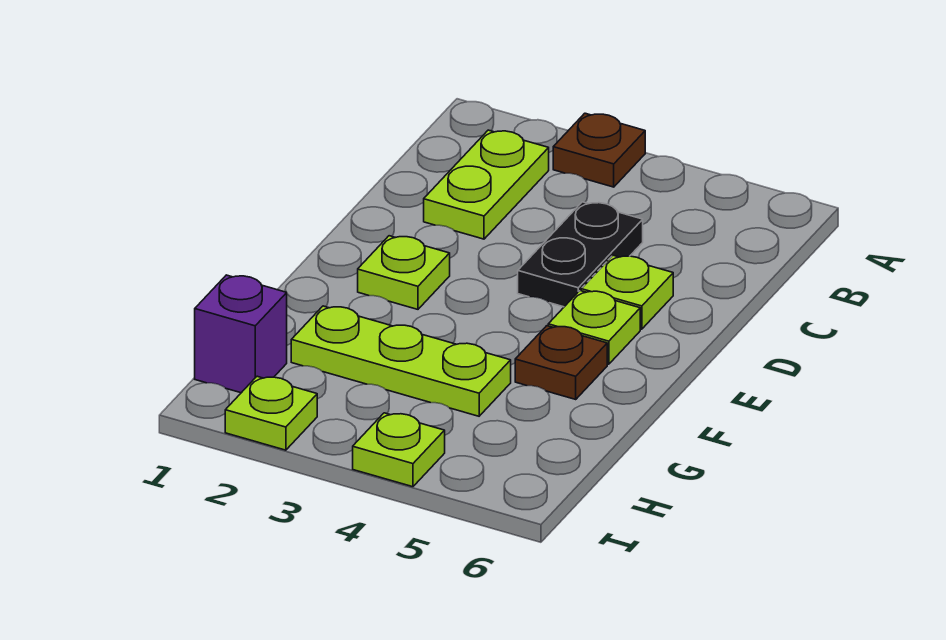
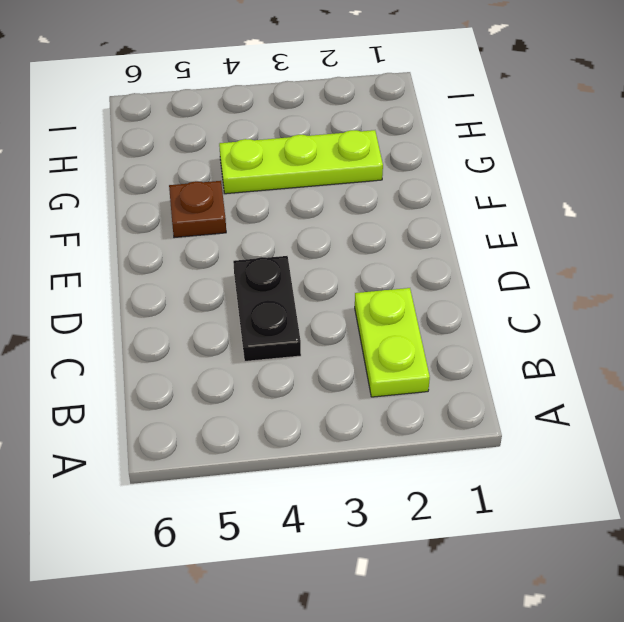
none -> brown 1x1 plate [553,113,645,187]
none -> lime 1x1 plate [581,255,673,329]

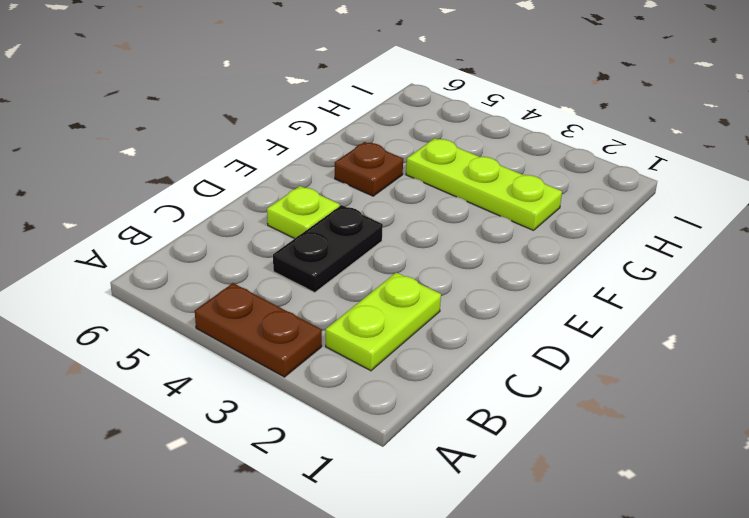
brown 1x2 plate [195,283,322,377] -> brown 1x1 plate [553,113,645,187]
none -> lime 1x1 plate [358,236,450,309]
none -> lime 1x1 plate [548,291,640,364]

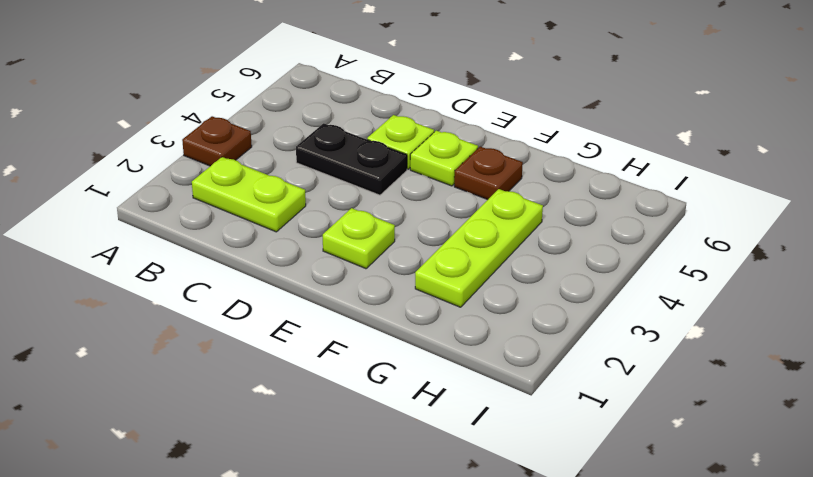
none -> purple 1x1 brick [195,275,287,393]
none -> lime 1x1 plate [225,376,317,450]

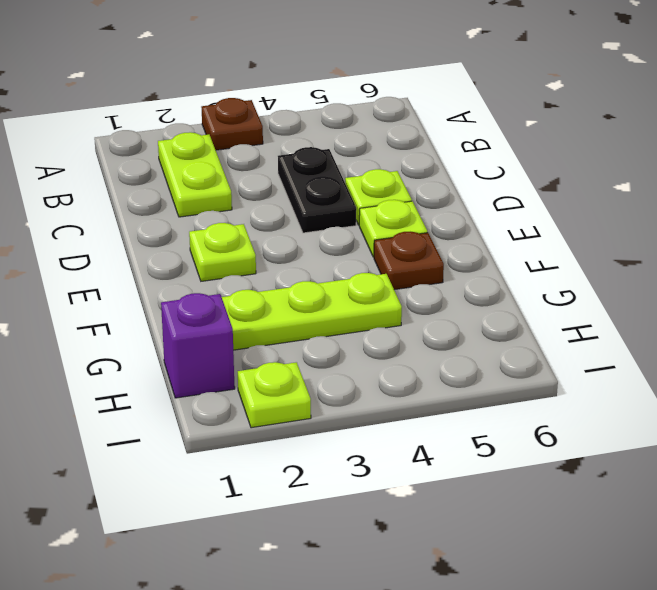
none -> lime 1x1 plate [353,413,445,487]

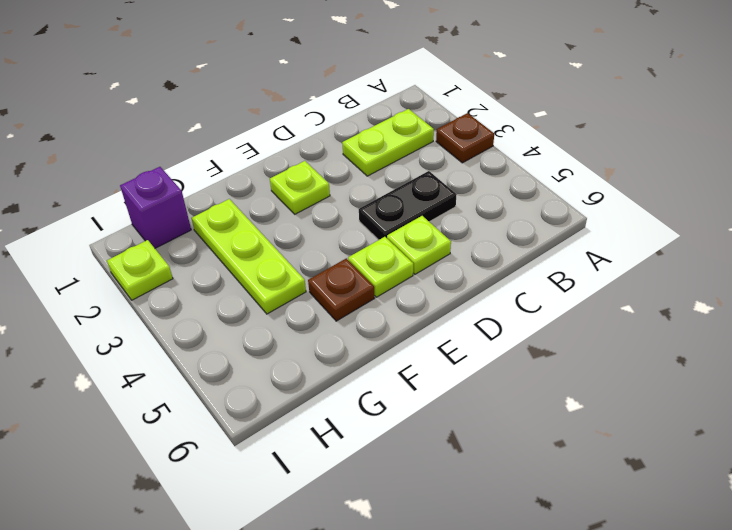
none -> lime 1x1 plate [353,413,445,487]

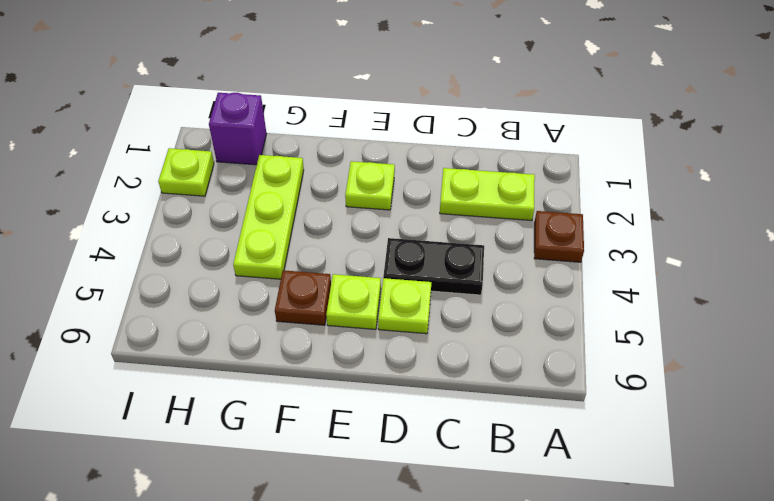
none -> lime 1x1 plate [353,413,445,487]

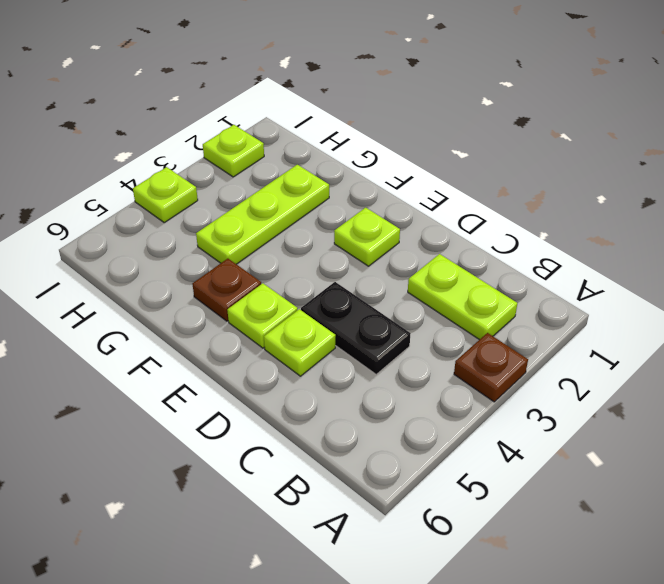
none -> purple 1x1 brick [195,275,287,393]

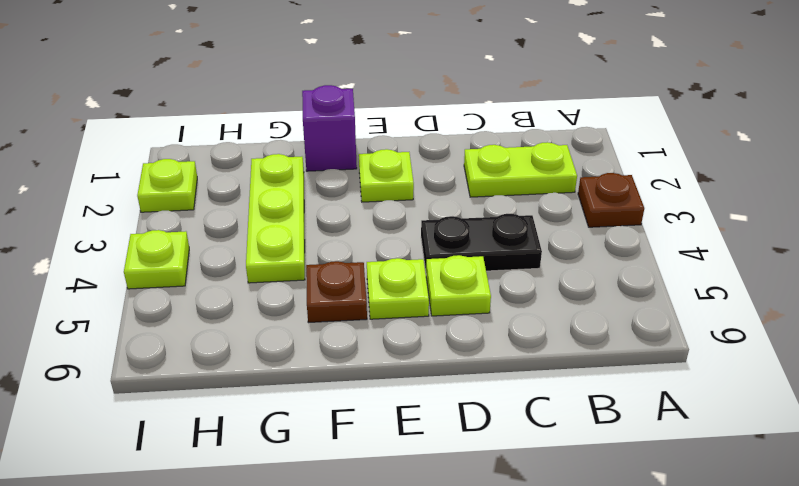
purple 1x1 brick [302,85,357,171] -> purple 1x1 brick moved to [195,275,287,393]

